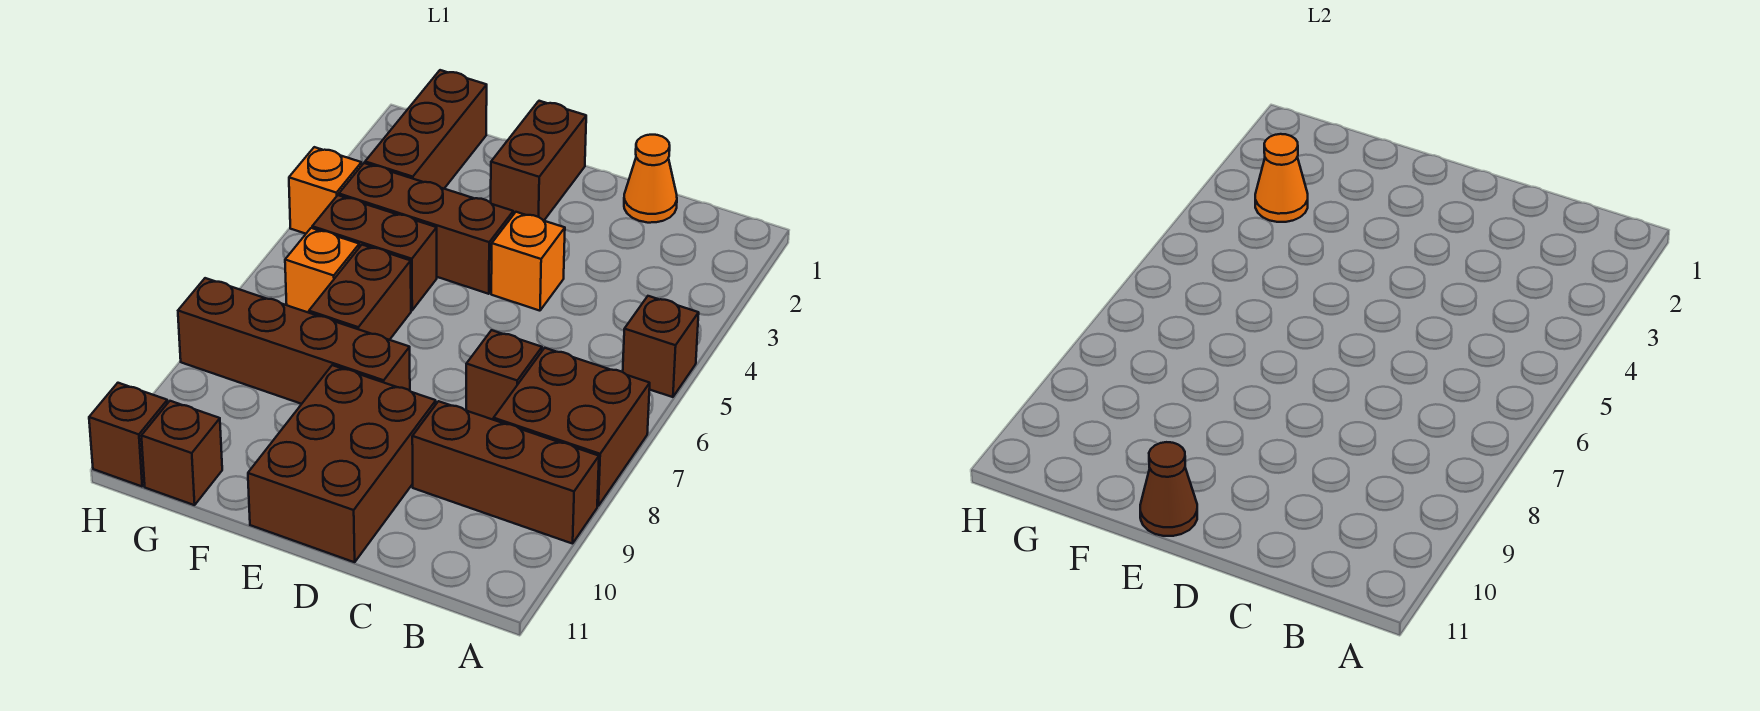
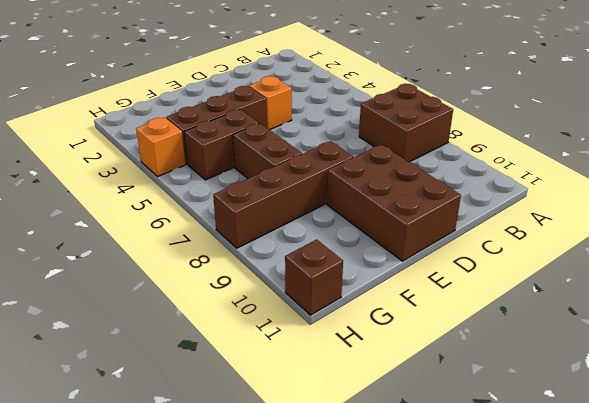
none -> brown 1x1 brick [623,296,699,397]
none -> brown 1x3 brick [412,401,599,544]
none -> orange 1x1 cone [624,135,677,223]

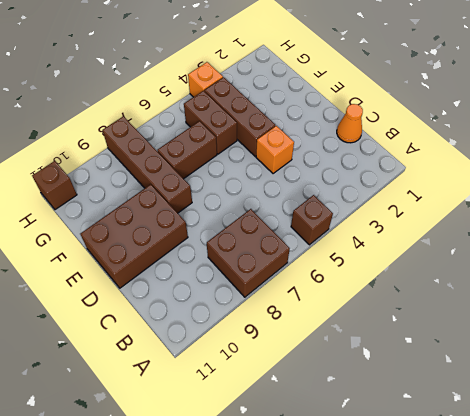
none -> brown 1x3 brick [412,401,599,544]
none -> brown 1x1 brick [466,330,542,420]
none -> brown 1x2 brick [491,101,586,221]

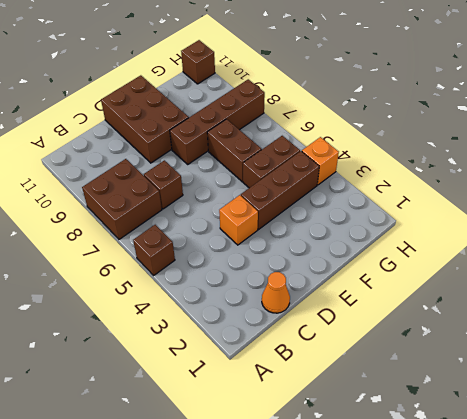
none -> brown 1x3 brick [412,401,599,544]
none -> brown 1x2 brick [491,101,586,221]
none -> brown 1x3 brick [365,70,487,189]

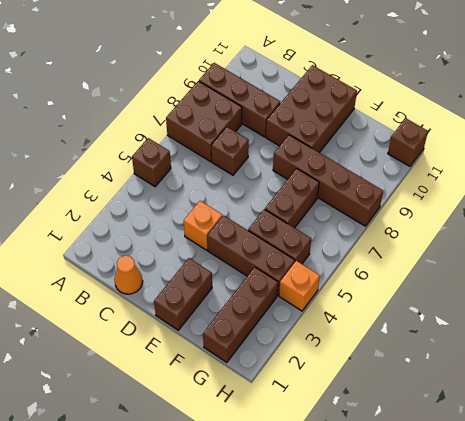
none -> orange 1x1 brick [285,228,359,313]
none -> brown 1x1 brick [142,401,222,505]
none -> brown 1x1 cone [1140,442,1197,536]

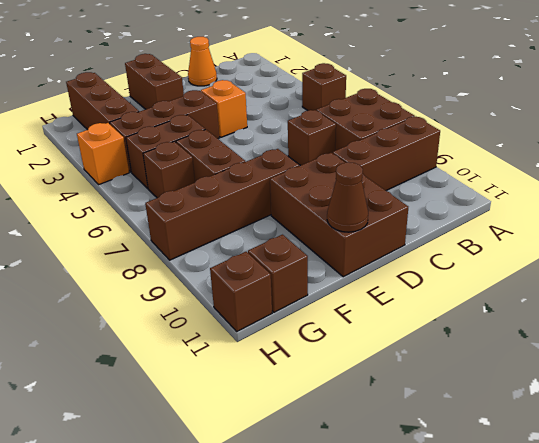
brown 1x1 brick [143,141,195,198] -> orange 1x1 brick [285,228,359,313]
none -> orange 1x1 cone [1255,134,1308,222]

